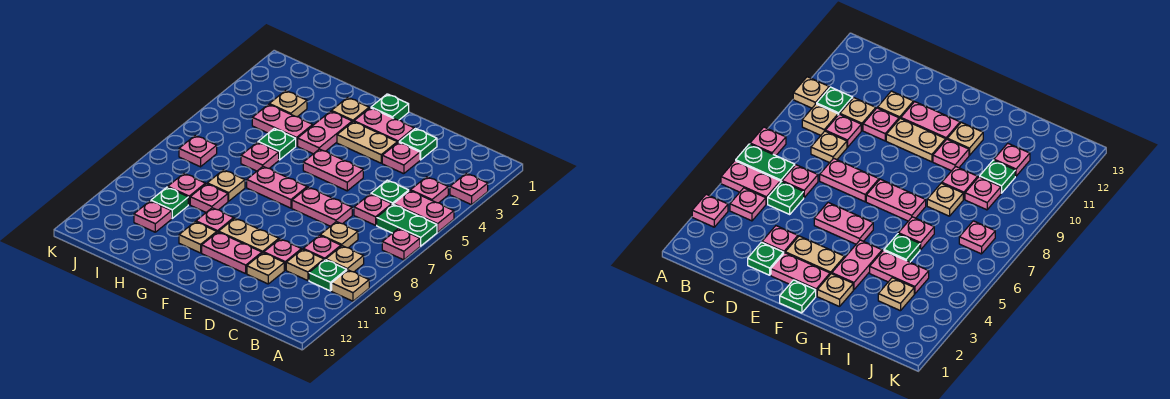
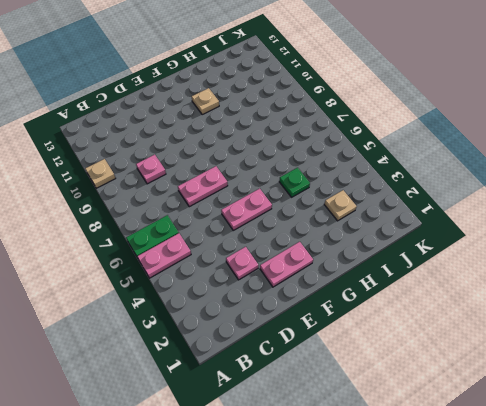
none -> pink 1x1 plate [450,173,488,205]
none -> pink 1x1 plate [382,229,420,260]
none -> pink 1x1 plate [411,177,448,203]
none -> tan 1x1 plate [326,246,364,272]

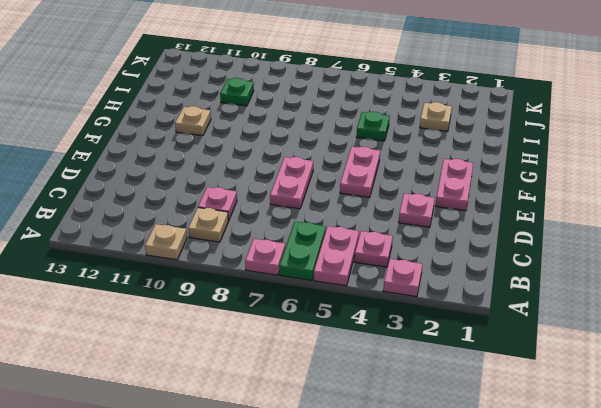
none -> green 1x1 plate [309,260,347,291]
none -> green 1x1 plate [371,180,409,205]
none -> pink 1x1 plate [354,194,392,225]
none -> tan 1x1 plate [320,222,358,248]

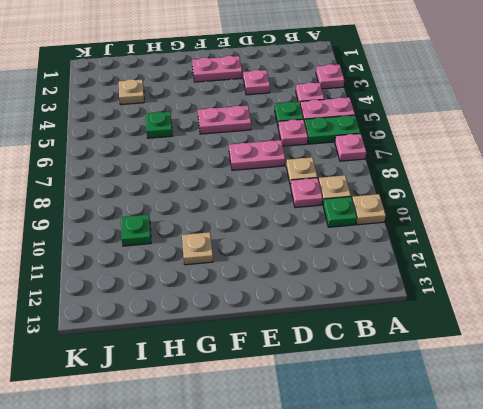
none -> tan 1x1 plate [286,249,324,281]
none -> green 1x1 plate [399,129,437,160]
none -> pink 1x1 plate [264,239,301,270]
none -> tan 1x1 plate [247,253,284,284]

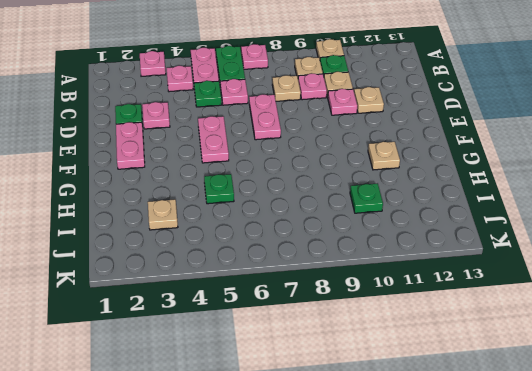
none -> tan 1x2 plate [337,122,397,163]
none -> tan 1x2 plate [219,218,279,253]
none -> pink 1x2 plate [202,232,262,274]
none -> green 1x1 plate [371,94,409,120]

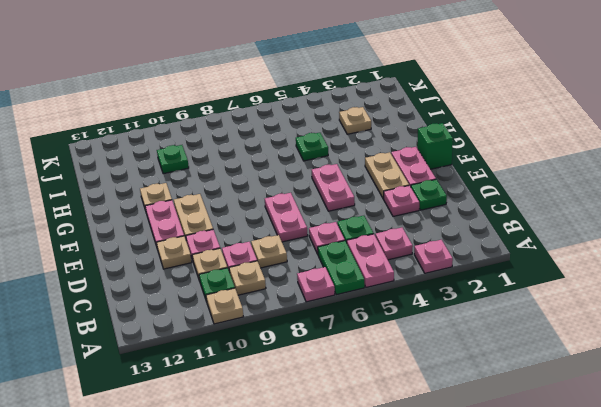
green 1x1 brick [417,123,453,169] -> green 1x1 plate [371,94,409,120]
none -> pink 1x2 plate [247,167,307,208]
none -> tan 1x1 plate [332,97,369,122]
none -> pink 1x2 plate [298,111,352,154]
none -> pink 1x1 plate [196,208,234,232]

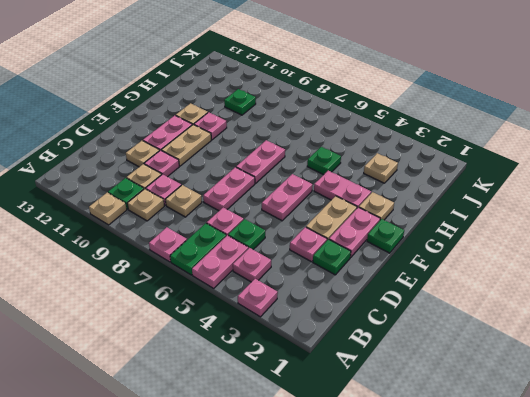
none -> pink 1x2 plate [252,104,313,146]
none -> pink 1x1 plate [241,142,279,171]
none -> tan 1x1 plate [207,170,245,201]
none -> pink 1x1 plate [190,184,228,212]

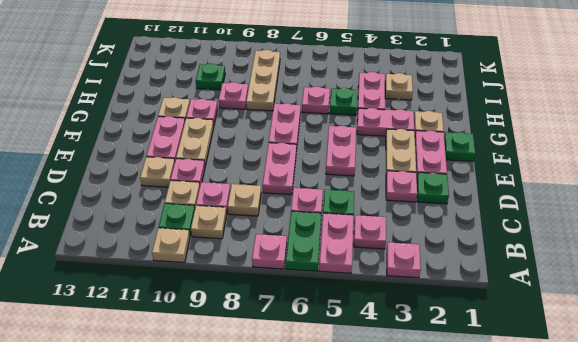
tan 1x3 plate [246,50,280,111] -> tan 1x1 plate [207,170,245,201]
none -> pink 1x1 plate [168,174,205,205]
none -> pink 1x1 plate [134,201,172,232]
none -> pink 1x1 plate [179,135,217,167]

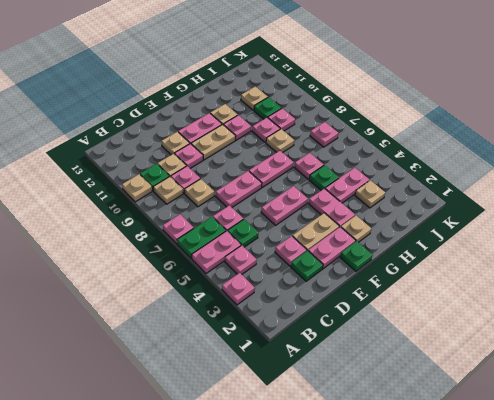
tan 1x1 plate [241,87,268,110] -> pink 1x1 plate [134,201,172,232]

